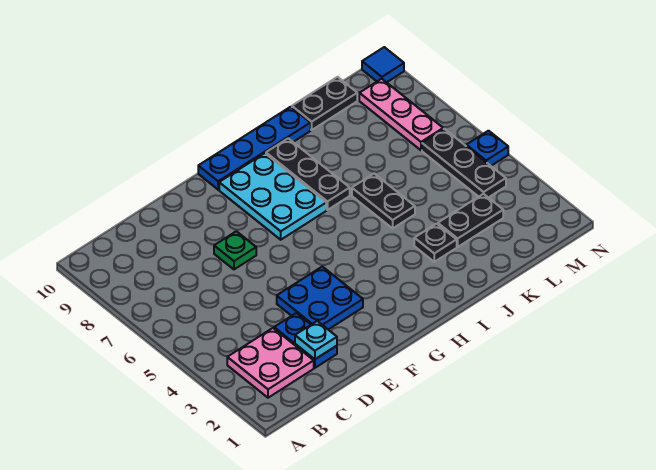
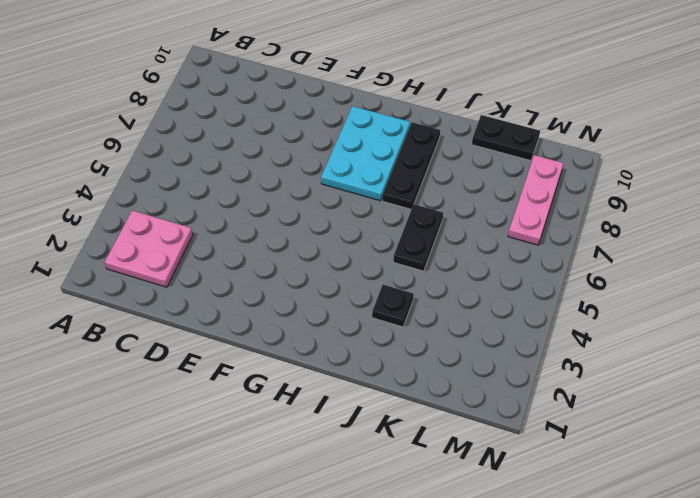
none -> blue 1x2 plate [274,313,337,368]
none -> blue 2x2 plate [277,267,363,330]
none -> green 1x1 plate [214,231,256,269]

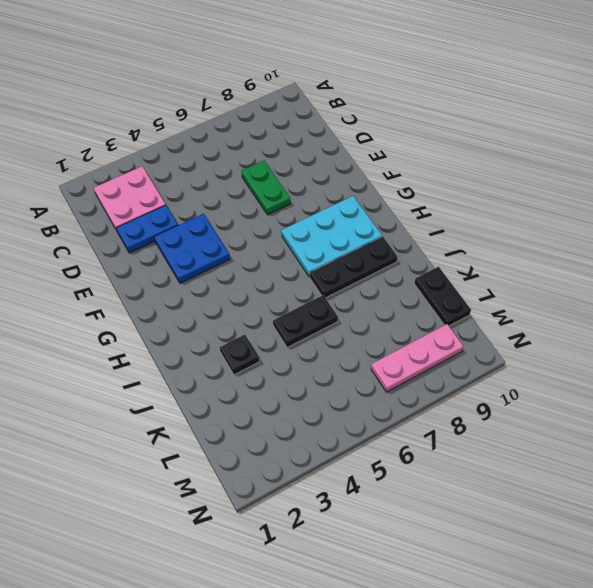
green 1x2 plate [241,161,290,215] -> green 1x1 plate [214,231,256,269]
none -> blue 1x4 plate [198,107,311,190]
none -> black 1x2 plate [438,194,503,247]
none -> black 1x3 plate [422,129,506,198]

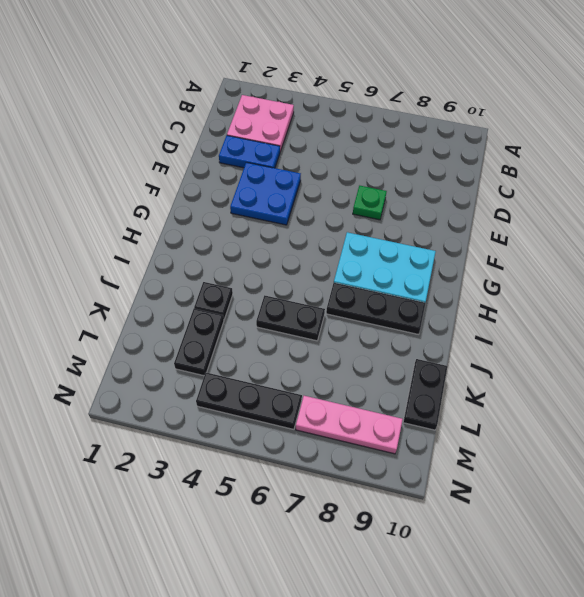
none -> blue 1x4 plate [198,107,311,190]
none -> blue 1x1 plate [466,131,508,166]
none -> blue 1x1 tile [362,47,404,82]

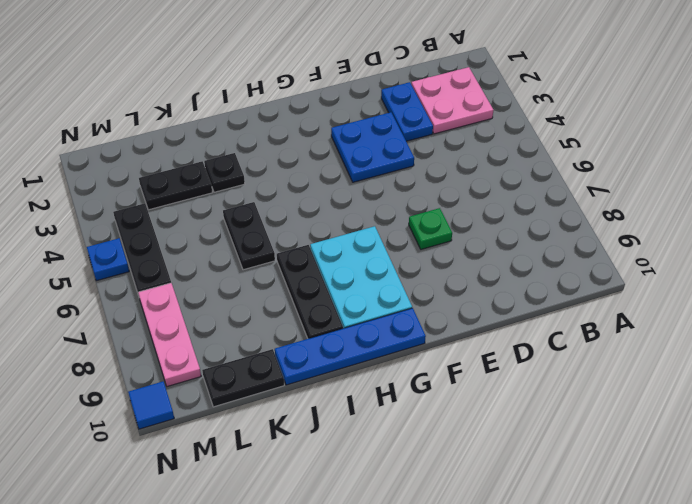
none -> cyan 1x1 plate [295,321,337,359]

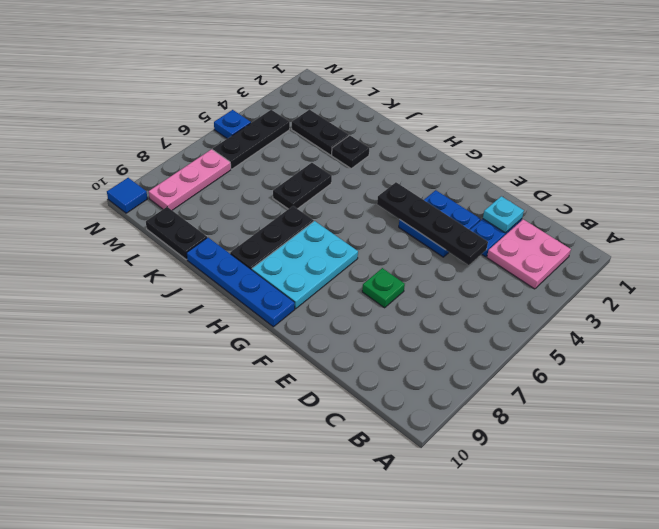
black 1x4 plate [377,182,488,265] -> none

